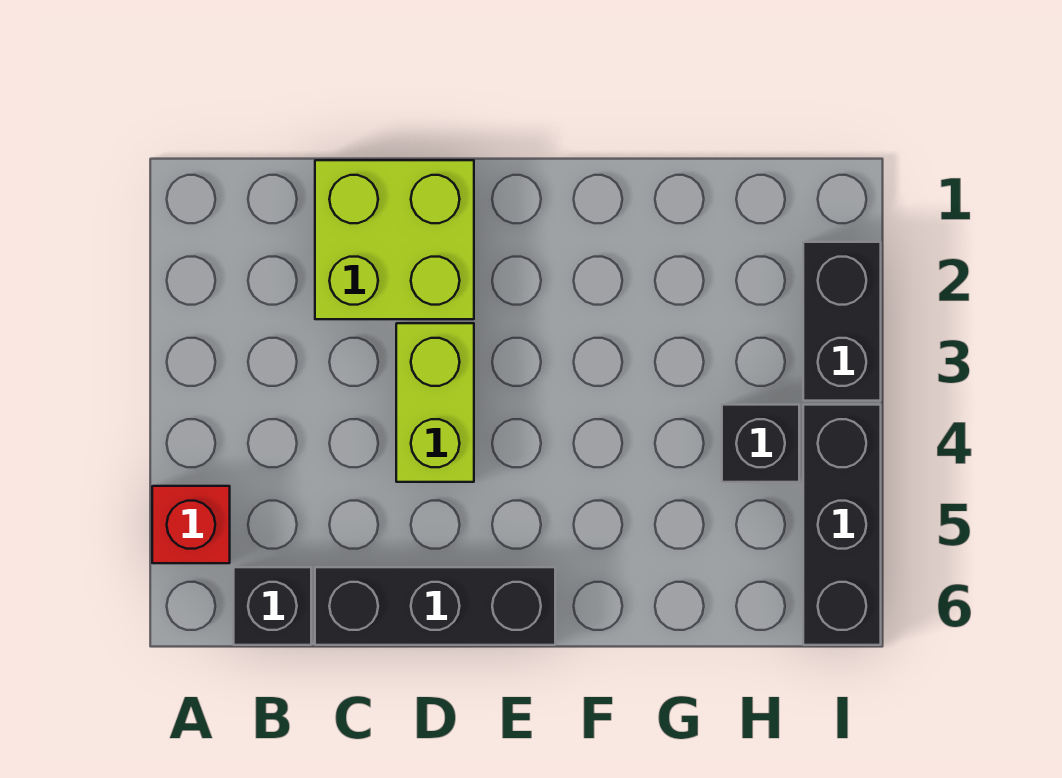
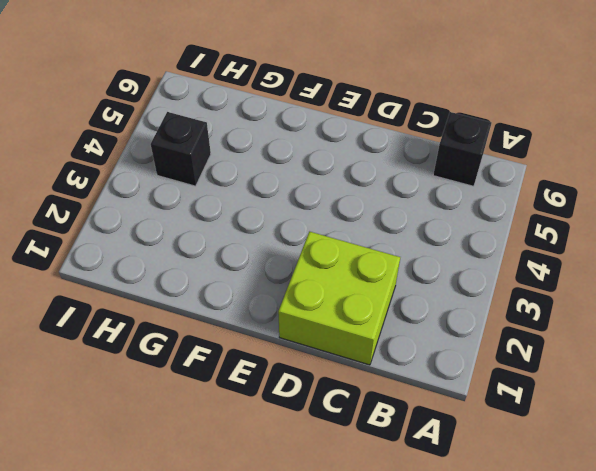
none -> red 1x1 brick [152,486,230,563]
none -> black 1x3 brick [315,567,555,645]

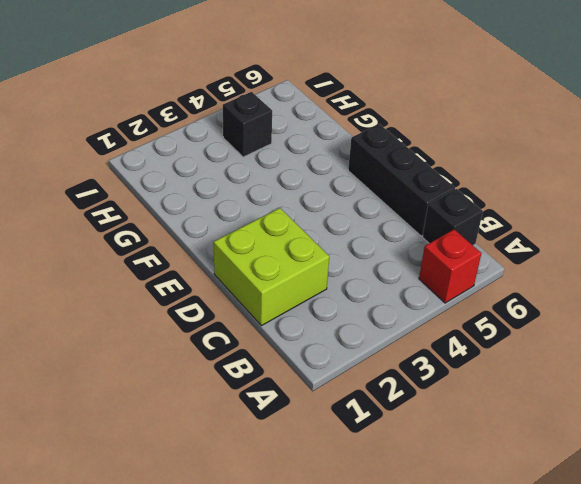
none -> lime 1x2 brick [396,323,474,482]
none -> black 1x2 brick [803,242,881,401]

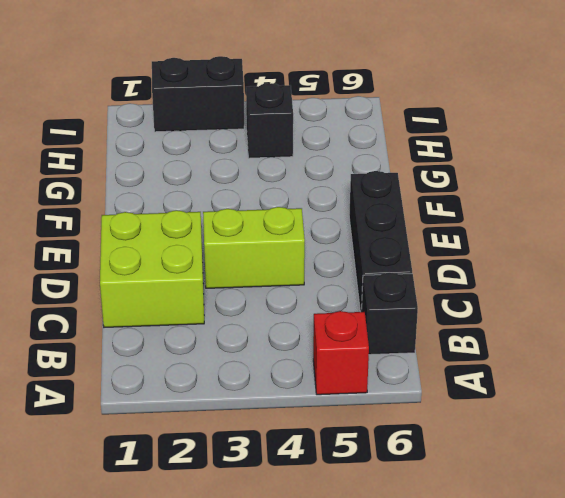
none -> black 1x3 brick [803,405,881,645]

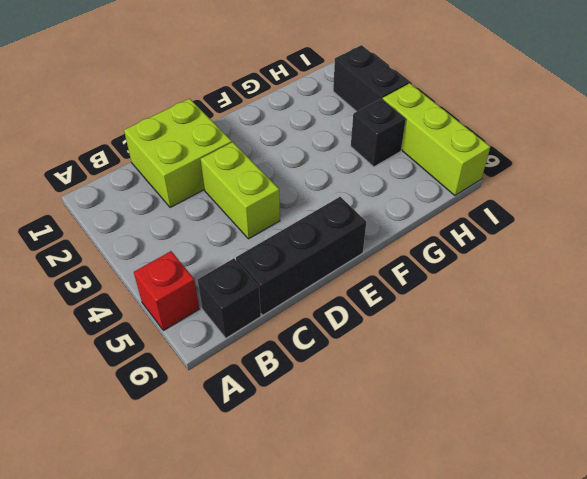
lime 1x3 brick [383,83,490,196] -> black 1x3 brick [803,405,881,645]

